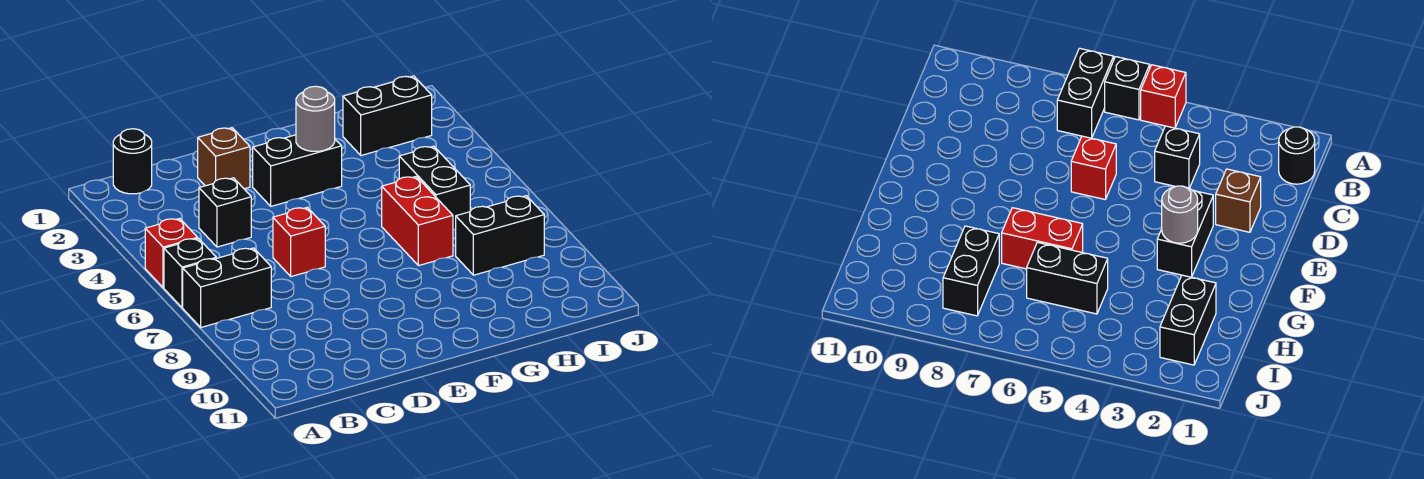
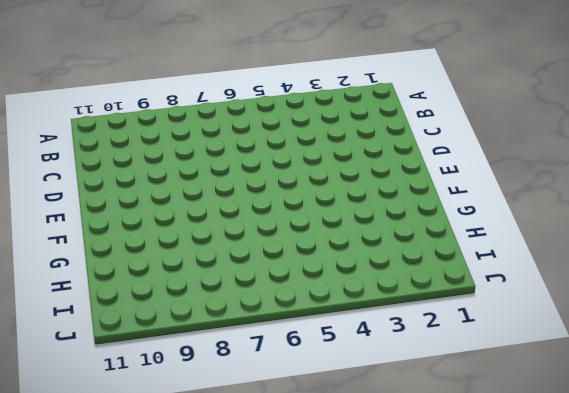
none -> red 1x1 brick [145,218,198,288]
none -> black 1x1 brick [164,238,216,308]
none -> black 1x2 brick [183,248,271,327]

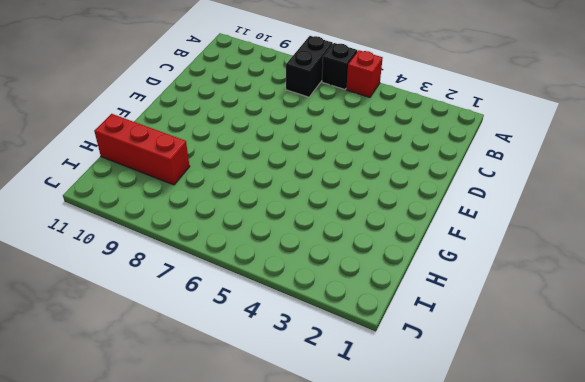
red 1x3 brick [94,114,190,185] -> none
none -> black 1x1 round brick [113,129,152,194]
none -> black 1x1 brick [199,178,251,247]
none -> brown 1x1 brick [198,128,250,189]

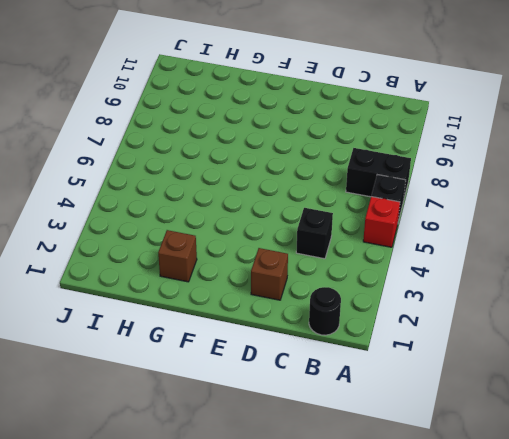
brown 1x1 brick [158,230,197,282] -> none
none -> red 1x1 brick [273,207,325,277]
none -> black 1x2 brick [253,135,342,206]
none -> red 1x2 brick [382,177,453,266]

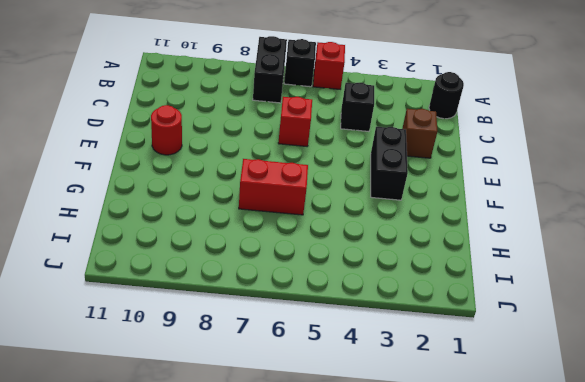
red 1x1 round brick [151,105,182,155] -> none
none -> black 1x2 brick [343,76,432,155]
none -> black 1x2 brick [399,146,470,230]
none -> black 1x2 brick [456,196,544,275]

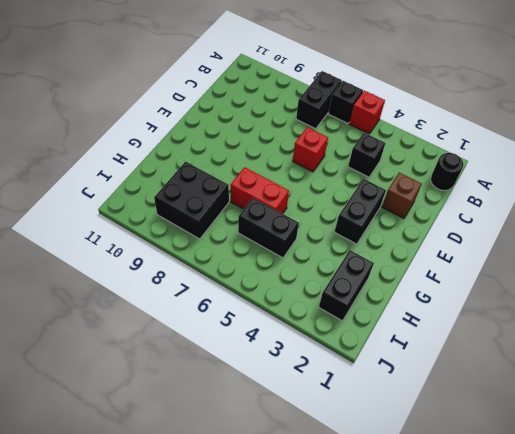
black 2x2 brick [154,162,229,239] -> black 1x2 brick [456,196,544,275]
none -> grey 1x1 round brick [296,86,335,151]

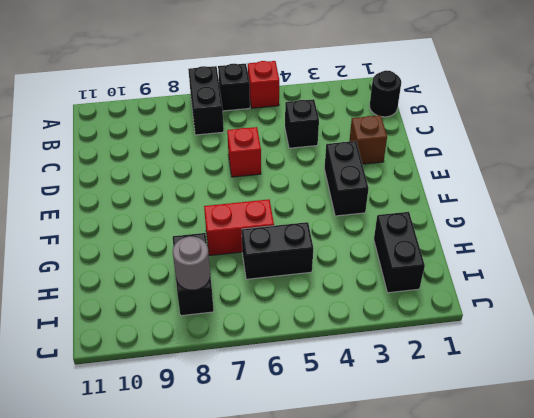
grey 1x1 round brick [173,237,210,290] -> grey 1x1 round brick moved to [296,86,335,151]

